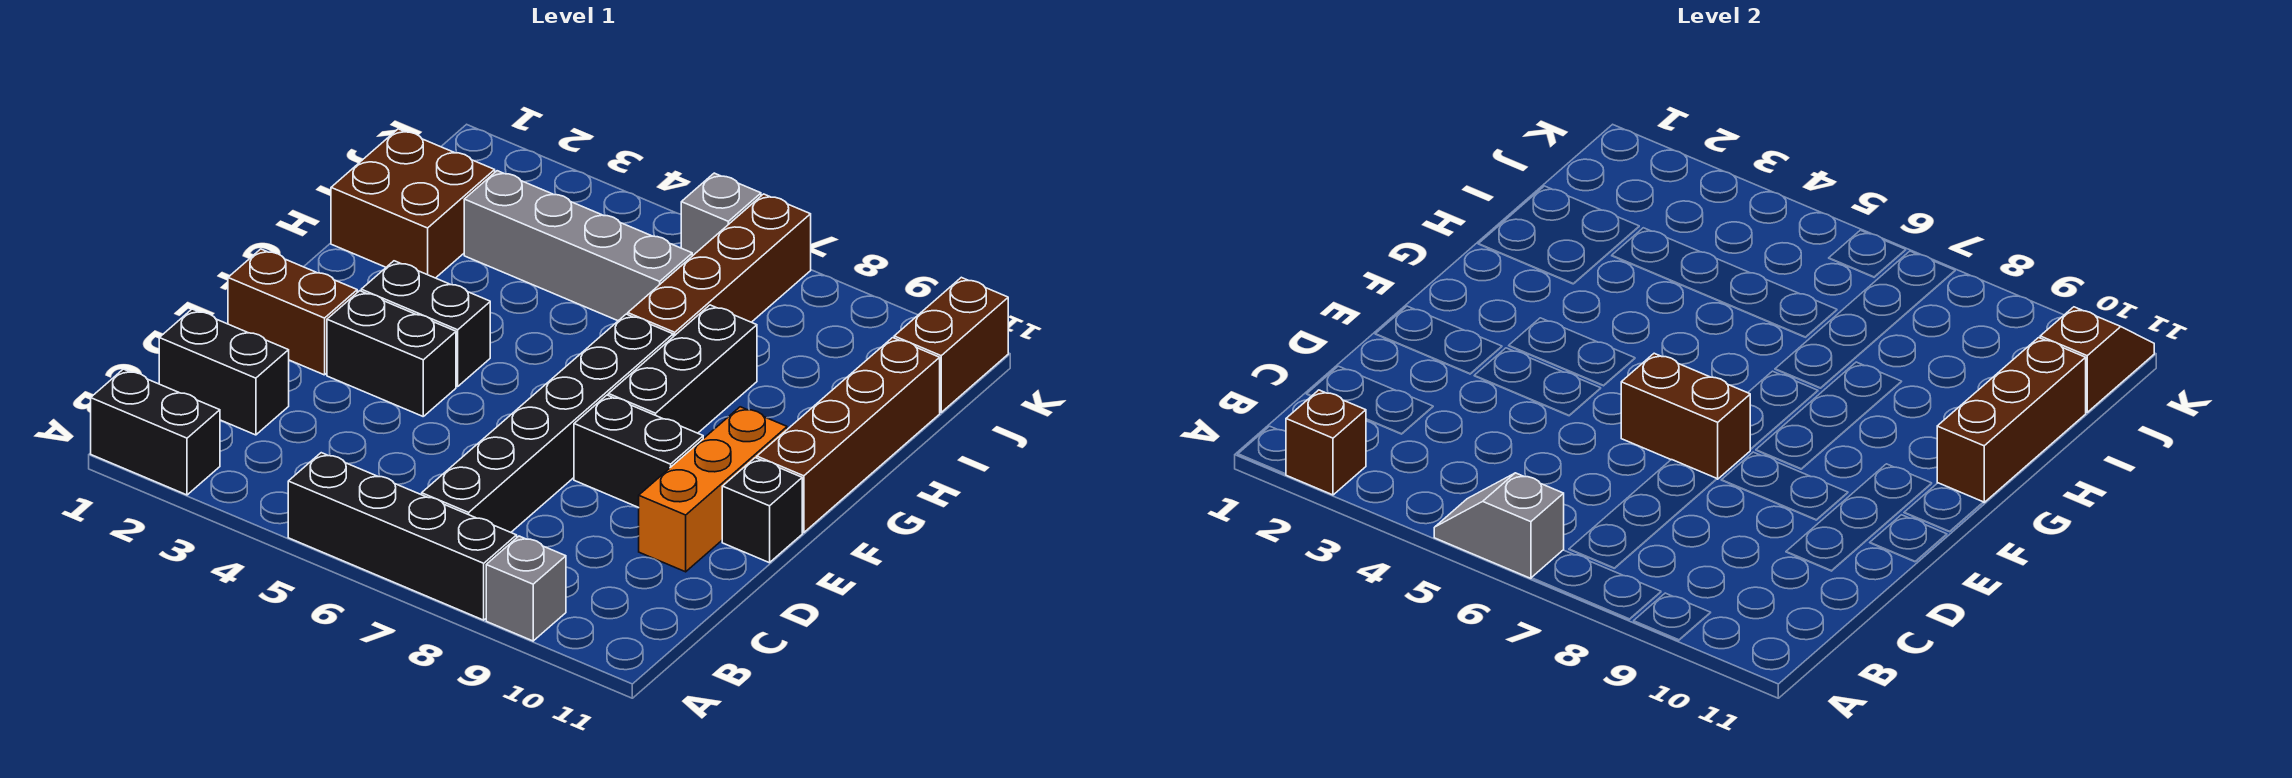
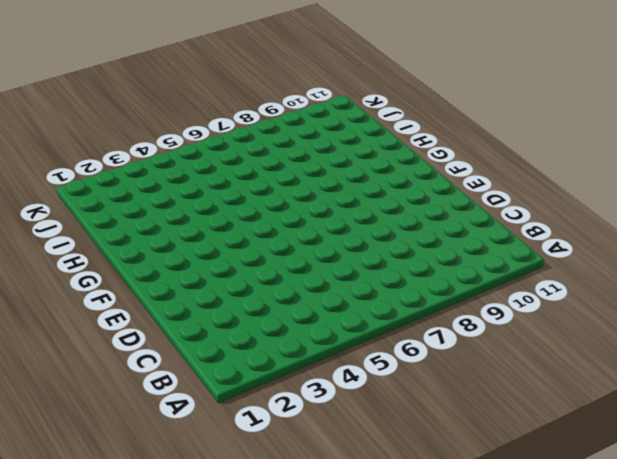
none -> black 1x2 brick [91,369,220,495]
none -> black 1x4 brick [288,453,517,620]
none -> grey 1x1 brick [486,536,566,641]

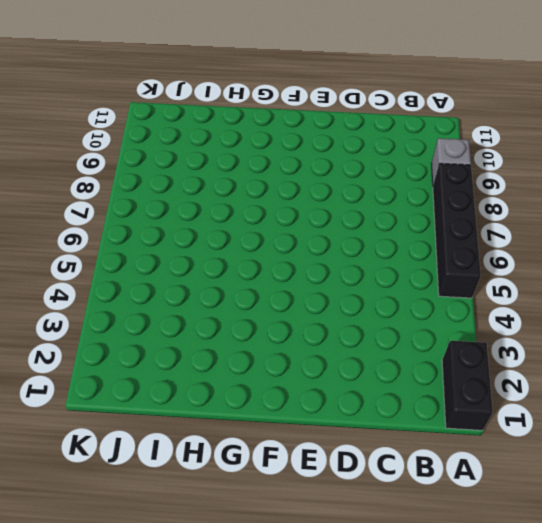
none -> black 1x6 brick [422,314,673,532]
none -> black 1x2 brick [159,309,289,435]
none -> orange 1x3 brick [639,407,787,572]

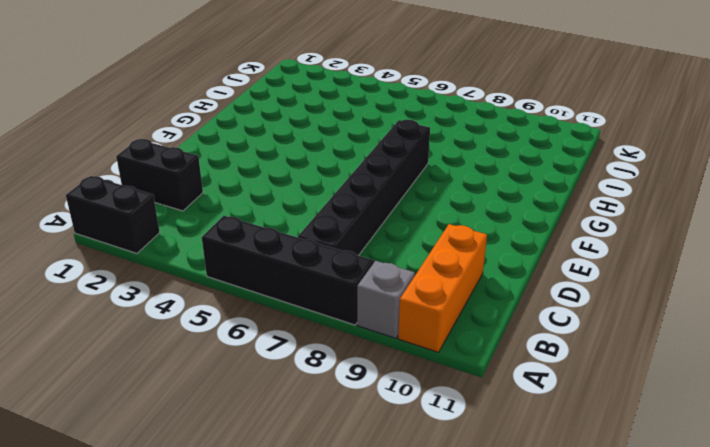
orange 1x3 brick [398,224,487,352] -> orange 1x3 brick moved to [639,407,787,572]
none -> brown 1x2 brick [228,249,357,375]
none -> black 1x2 brick [327,291,456,416]
none -> black 1x2 brick [574,395,703,508]

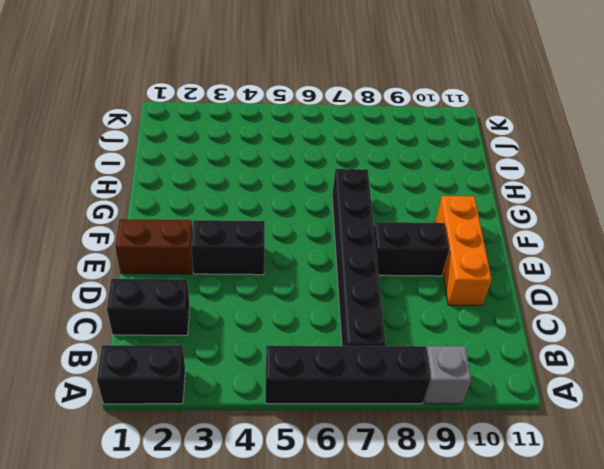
none -> black 1x1 brick [722,458,802,563]
none -> black 1x2 brick [361,261,490,386]
none -> black 1x3 brick [608,305,757,433]

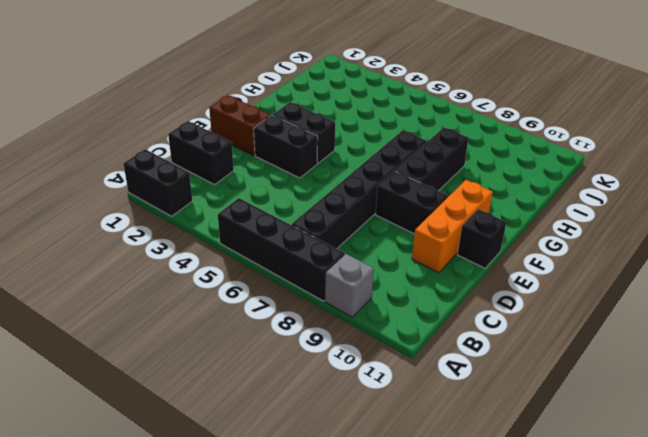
none -> brown 1x4 brick [757,338,940,533]
none -> brown 2x2 brick [331,129,495,278]
none -> brown 1x4 brick [628,194,811,337]

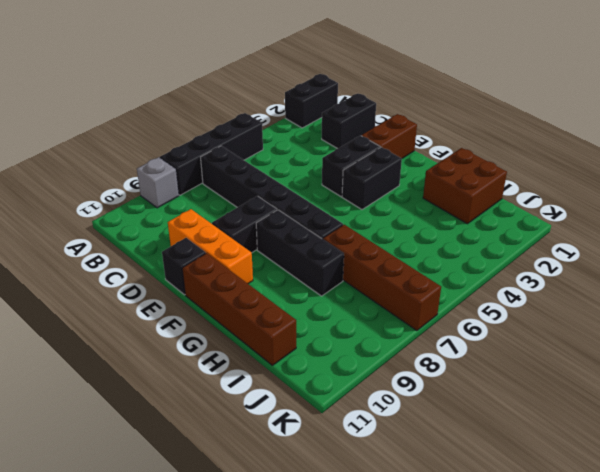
none -> grey 1x4 brick [464,171,692,321]
none -> brown 1x2 brick [894,277,1008,412]
none -> grey 1x1 brick [681,173,761,256]

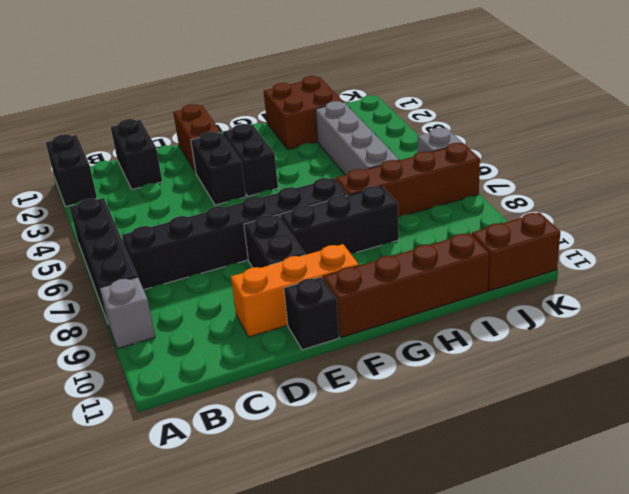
none -> brown 1x1 brick [1286,390,1366,495]
none -> grey 1x2 slope [1434,473,1564,578]
none -> brown 1x2 brick [1621,353,1750,479]

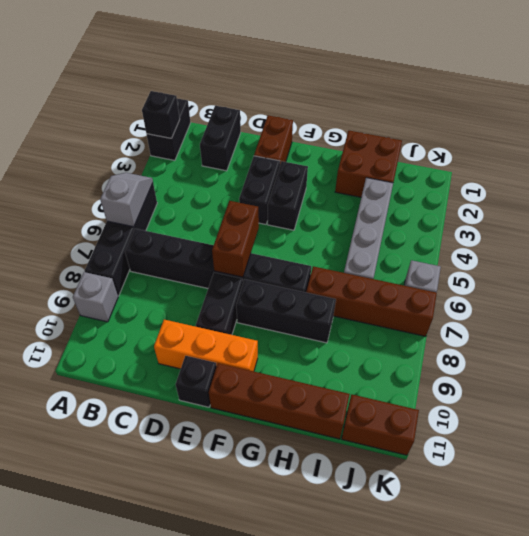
black 1x1 brick [142,91,180,138] -> brown 1x1 brick [1286,390,1366,495]
none -> brown 1x3 brick [1937,338,2086,502]
none -> brown 1x2 slope [2040,307,2154,412]

